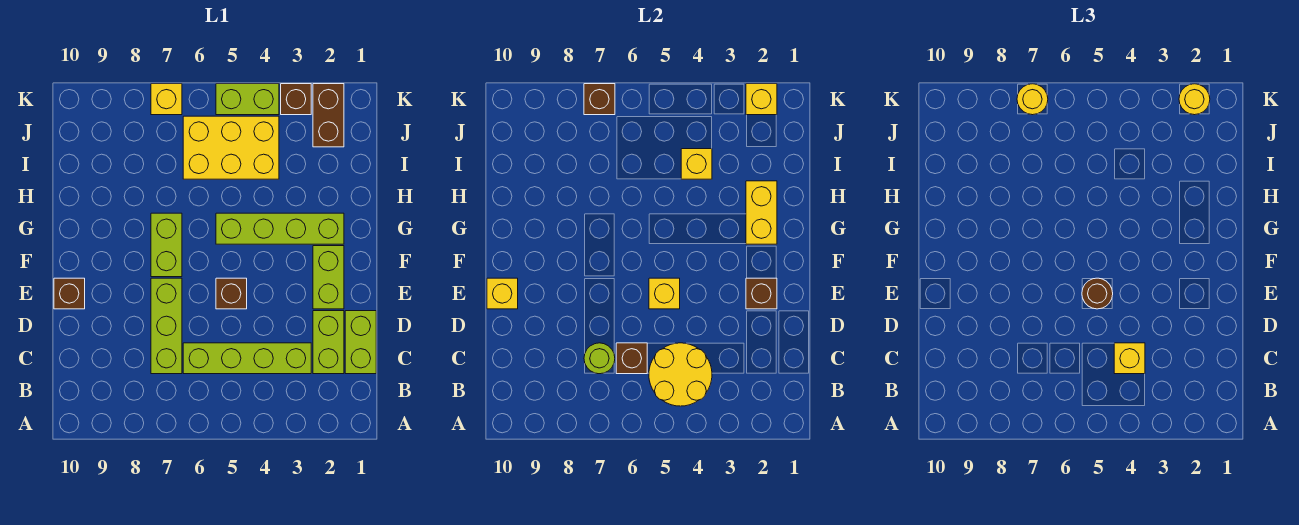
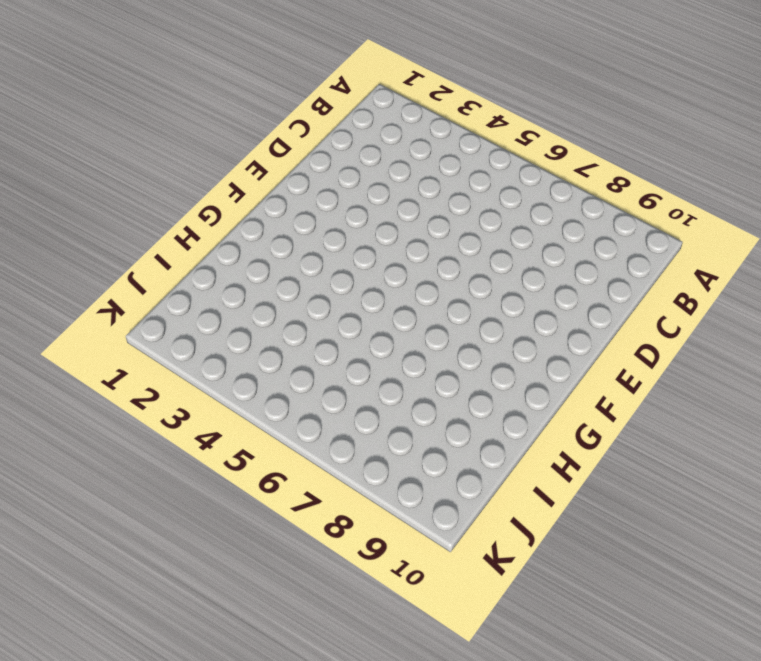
none -> lime 1x2 brick [345,311,376,374]
none -> lime 1x2 brick [313,311,344,374]
none -> lime 1x4 brick [183,343,311,374]

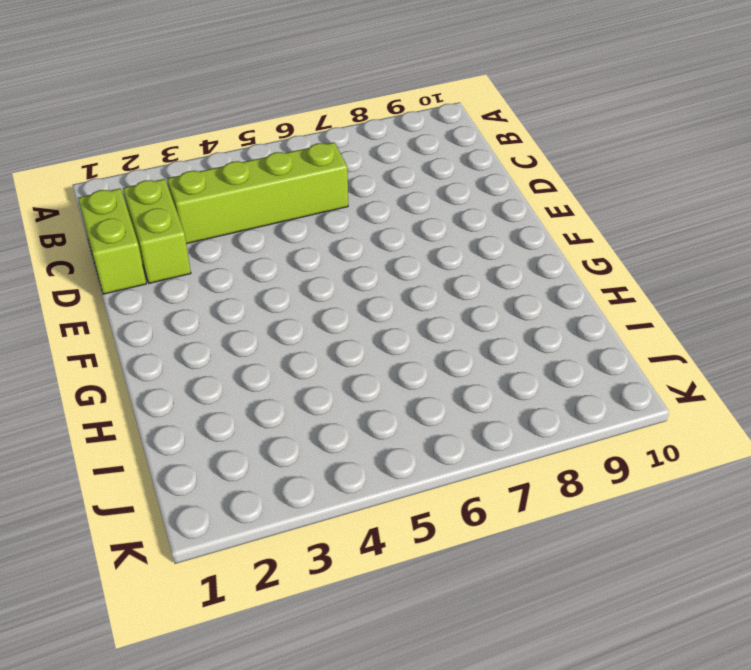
none -> lime 1x3 brick [151,278,182,374]
none -> lime 1x2 brick [313,246,344,309]
none -> brown 1x1 brick [216,278,247,309]

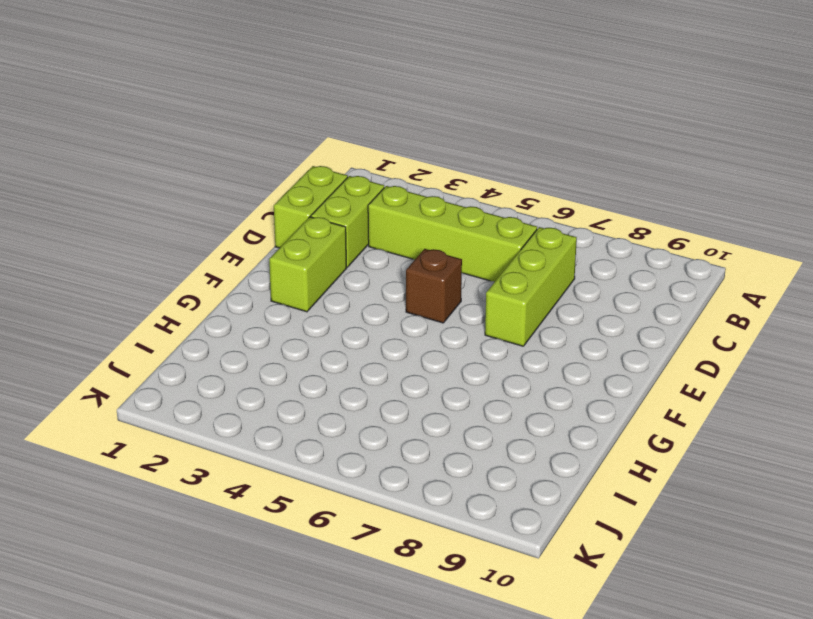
none -> brown 1x1 brick [54,278,85,309]
none -> lime 1x2 brick [151,213,182,277]
none -> lime 1x4 brick [216,213,344,244]

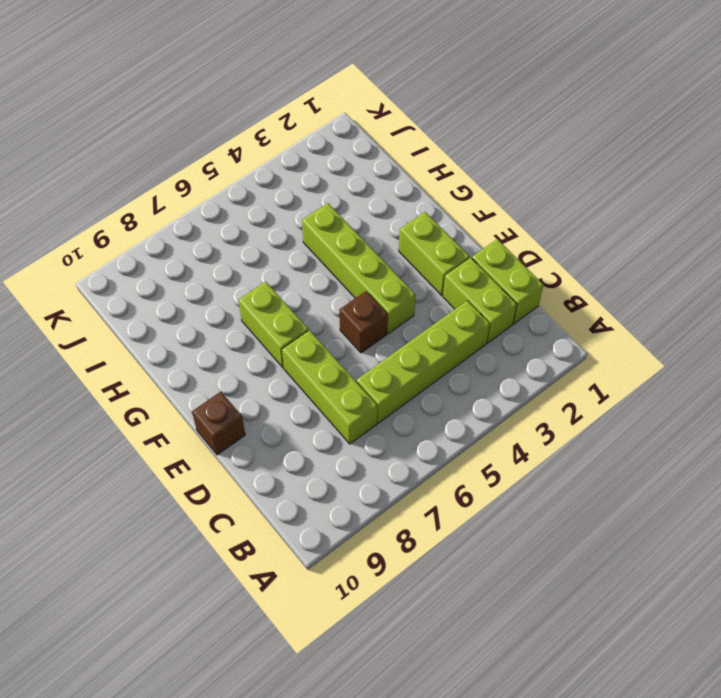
lime 1x4 brick [302,203,416,333] -> lime 1x4 brick turned to [216,213,344,244]
none -> yellow 2x3 brick [183,116,279,179]
none -> brown 1x2 brick [313,84,344,147]
none -> brown 1x1 brick [281,84,311,115]

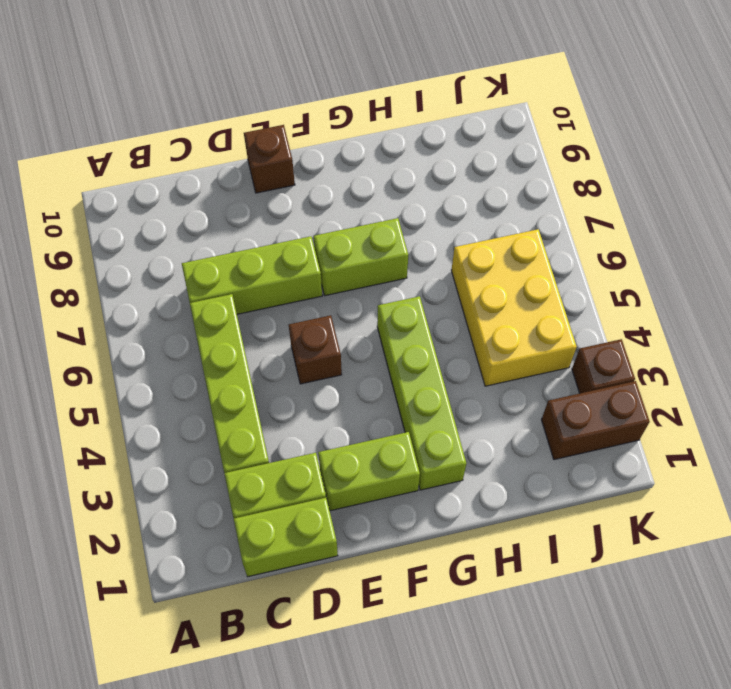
none -> lime 1x2 brick [216,84,279,115]
none -> yellow 1x1 brick [151,84,182,115]
none -> yellow 2x2 round brick [649,343,712,406]

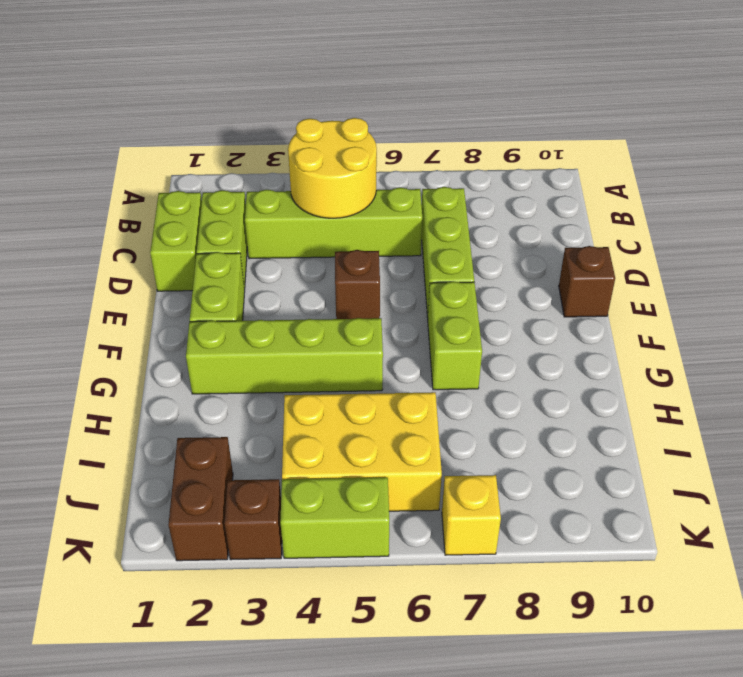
none -> brown 1x1 brick [616,343,647,374]
none -> lime 1x1 round brick [584,343,615,374]
none -> brown 1x1 brick [746,278,777,309]

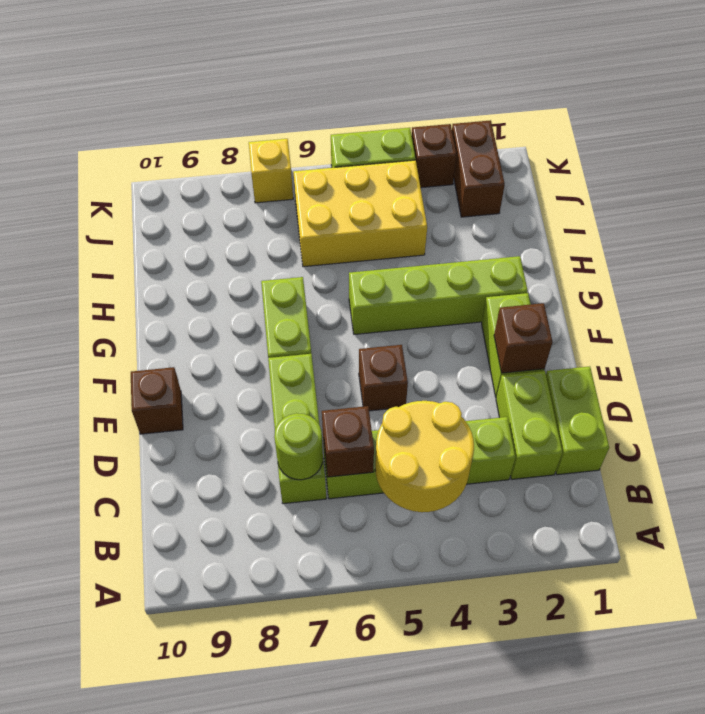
none -> yellow 1x1 brick [649,278,680,309]
none -> yellow 1x1 brick [487,278,518,309]
none -> yellow 1x2 brick [746,181,777,244]

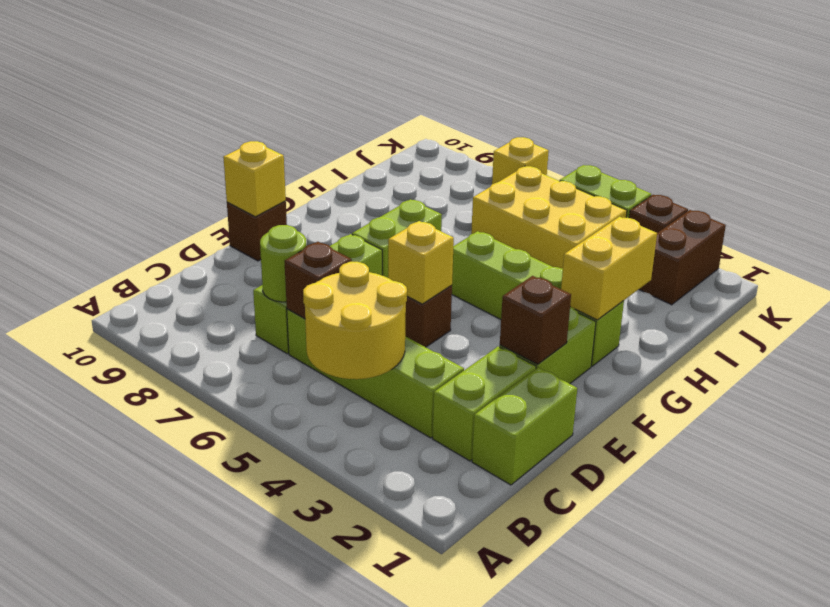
none -> yellow 1x1 brick [681,149,712,179]
none -> yellow 1x1 brick [746,84,777,115]
none -> brown 1x1 brick [584,84,615,115]

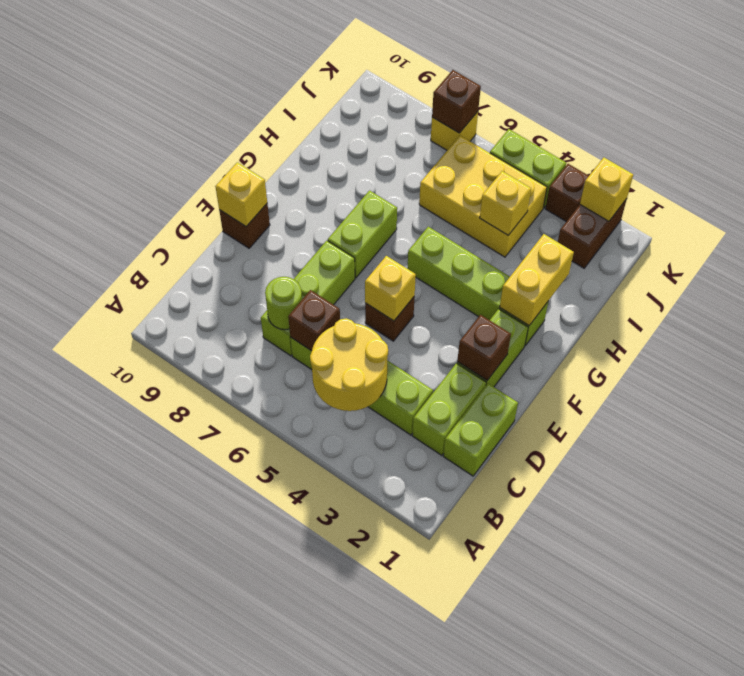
none -> yellow 1x1 brick [1114,343,1145,374]
none -> brown 1x1 round brick [1082,278,1113,309]
none -> yellow 1x1 round brick [1179,84,1210,115]

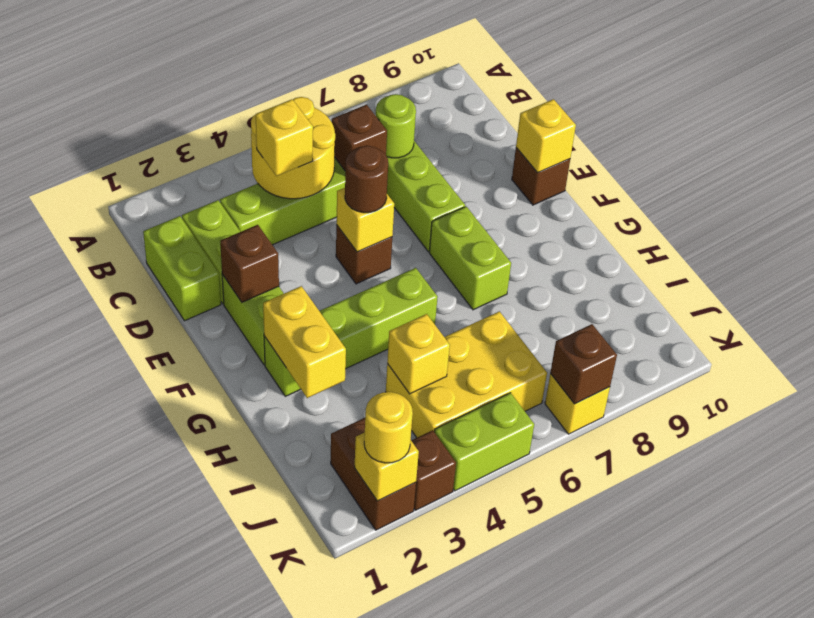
none -> yellow 1x1 round brick [1017,84,1048,115]

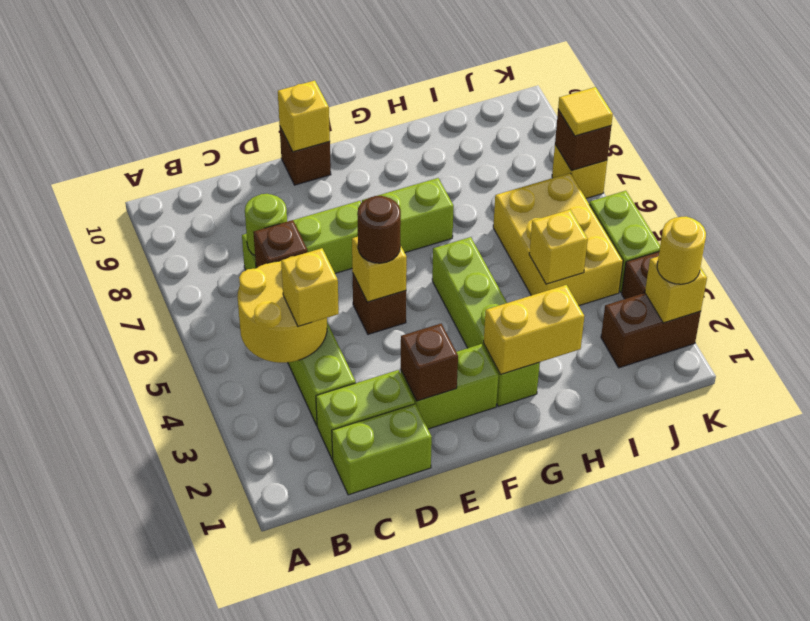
yellow 1x1 tile [558,87,613,136] -> yellow 1x1 round brick [1017,84,1048,115]

